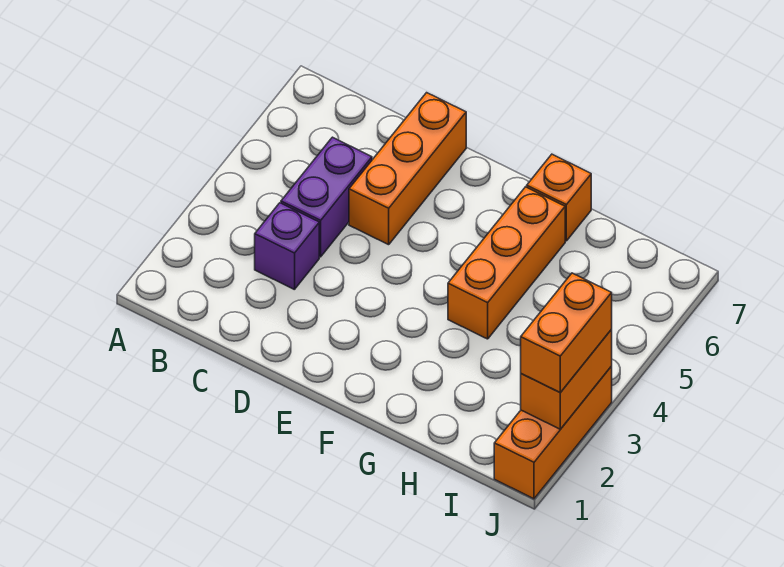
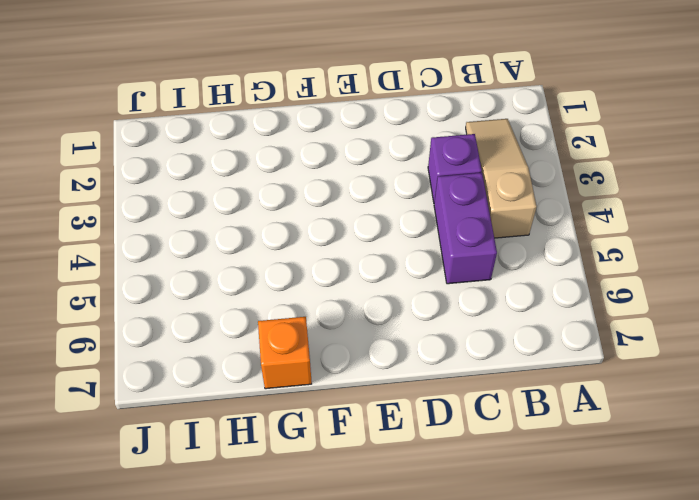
tan 1x3 slope [466,119,537,238] -> none
none -> orange 1x3 brick [349,93,466,245]
none -> orange 1x3 brick [448,187,565,339]

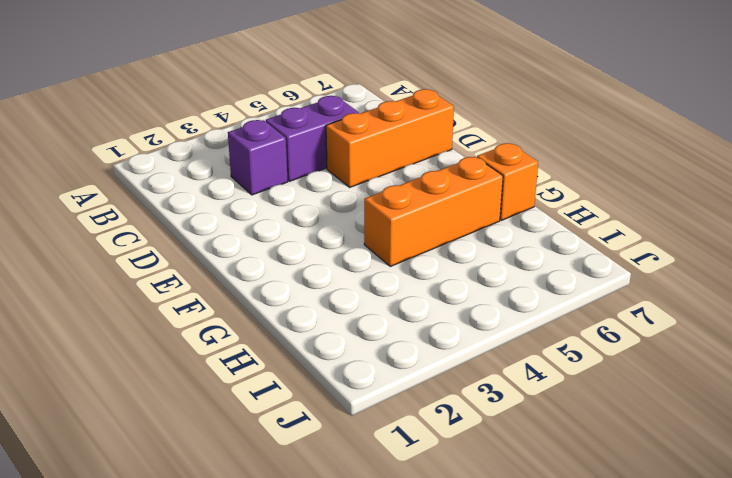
none -> orange 1x3 brick [494,366,612,499]
none -> orange 1x2 brick [521,330,612,429]

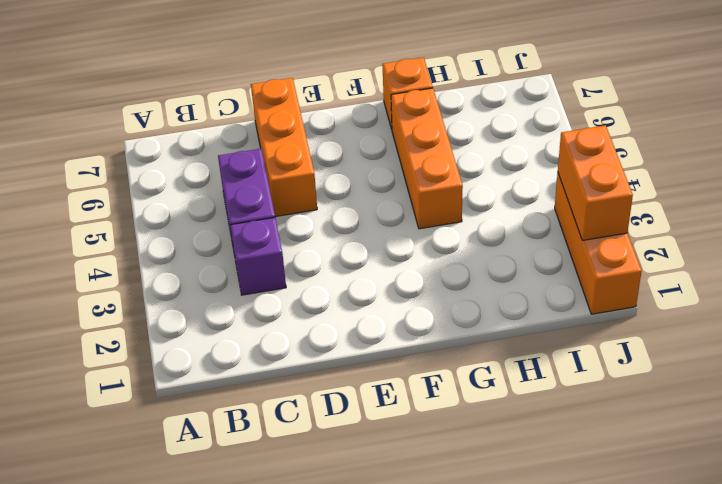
none -> orange 1x2 brick [521,273,612,392]

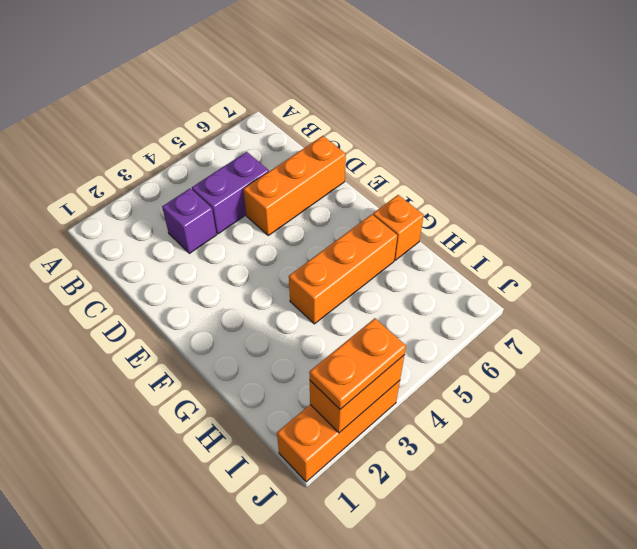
orange 1x2 plate [309,318,406,409] -> orange 1x2 brick [521,273,612,392]

